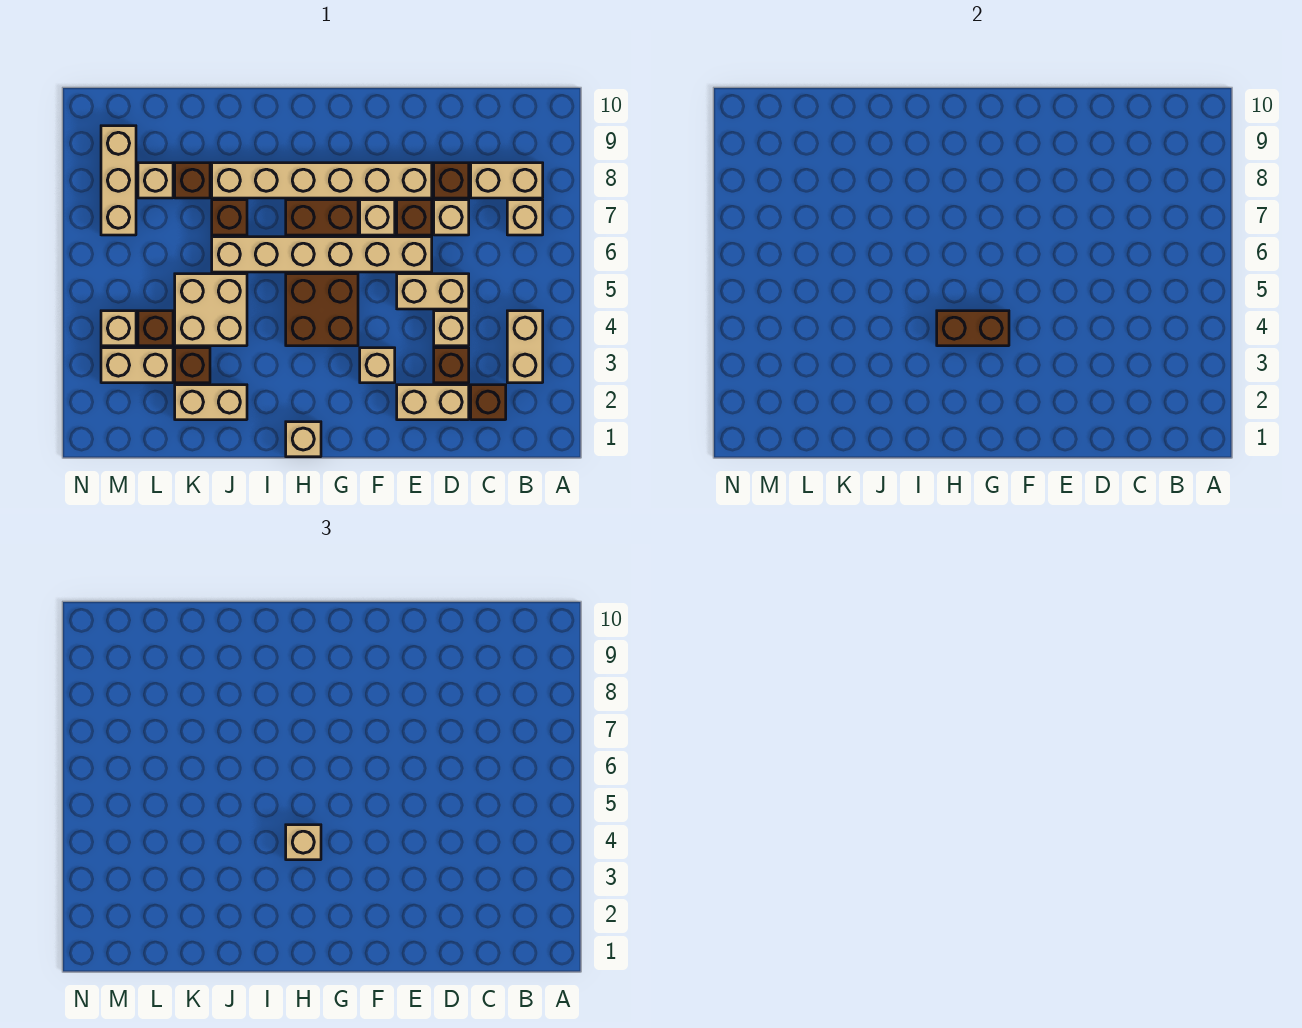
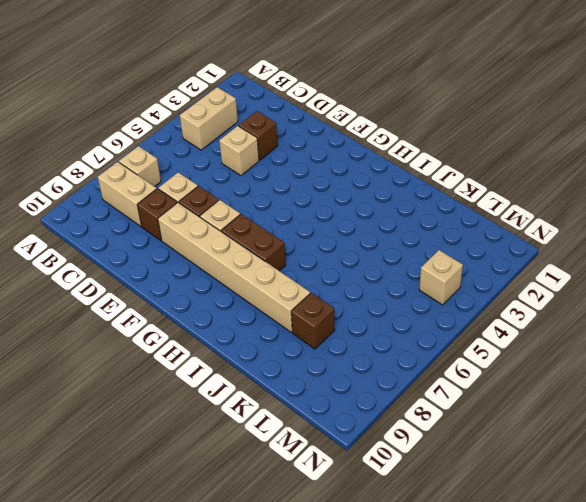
none -> brown 1x1 brick [471,385,506,420]
none -> tan 1x2 brick [397,385,469,420]
none -> tan 1x2 brick [397,274,469,309]
none -> tan 1x6 brick [212,237,432,272]

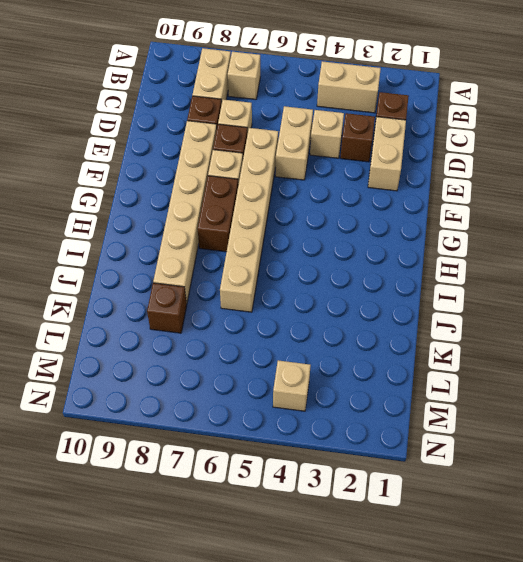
none -> tan 1x1 brick [360,348,395,383]
none -> brown 2x2 brick [286,274,358,346]
none -> tan 1x1 brick [286,422,321,457]
none -> tan 1x2 brick [175,385,247,420]

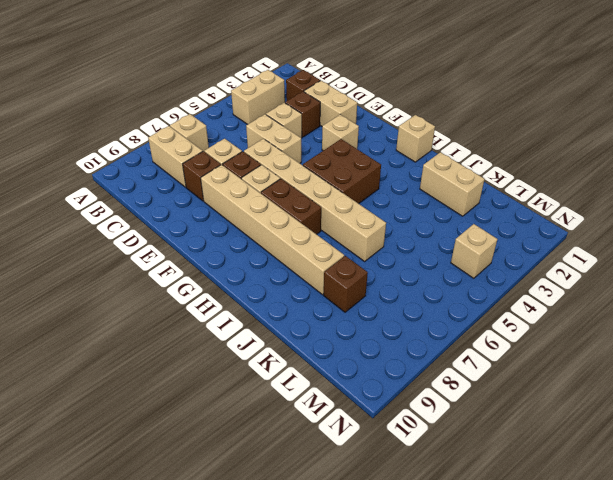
none -> tan 2x2 brick [175,274,247,346]
none -> brown 1x1 brick [212,200,247,235]
none -> brown 1x1 brick [175,348,210,383]
none -> tan 1x2 brick [101,348,173,383]

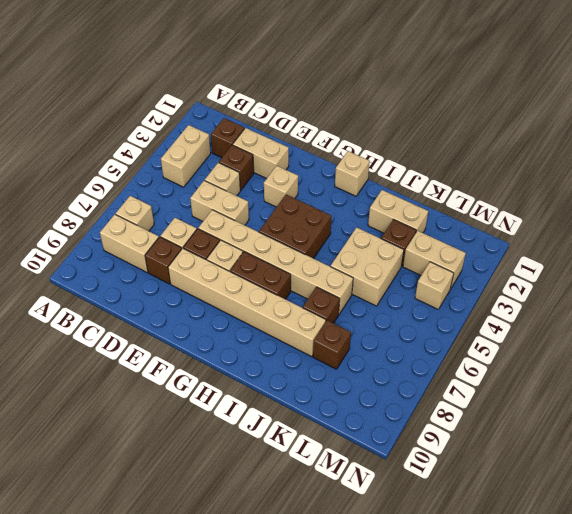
none -> brown 1x1 brick [138,311,173,346]
none -> tan 1x1 brick [138,163,173,198]
none -> tan 1x3 brick [101,126,136,235]
none -> brown 1x2 brick [937,311,1009,346]

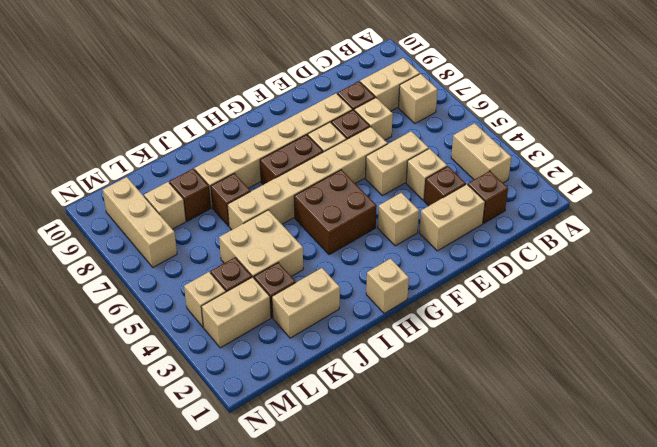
none -> brown 1x2 brick [937,311,1009,346]
none -> tan 1x1 brick [286,825,321,860]

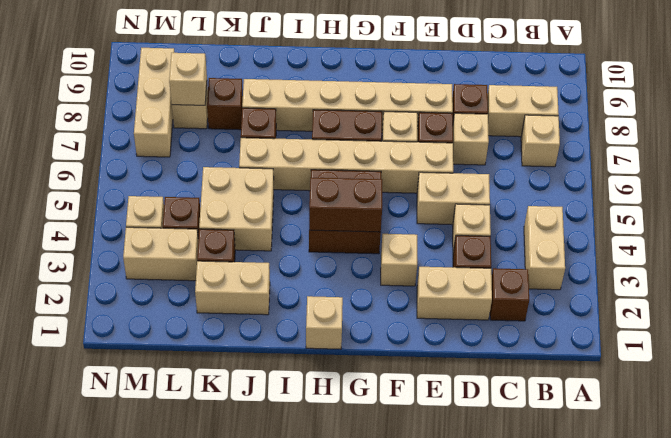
tan 1x1 brick [169,53,207,105] -> tan 1x1 brick moved to [286,825,321,860]

